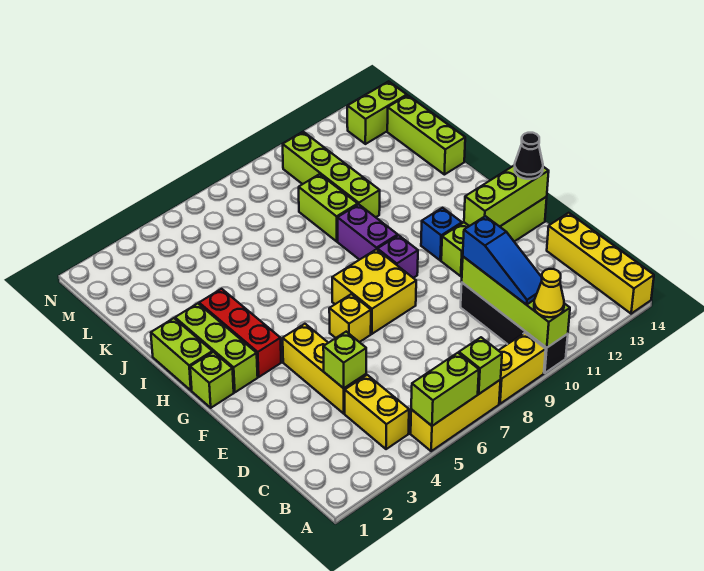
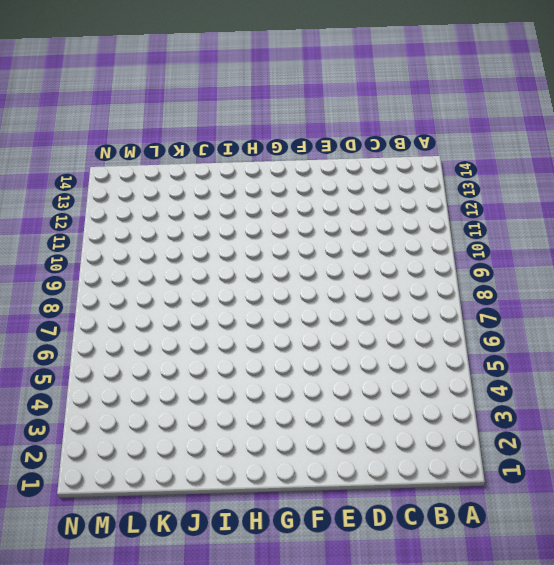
none -> yellow 1x3 brick [411,380,501,451]
none -> yellow 1x2 brick [499,333,546,404]
none -> black 1x4 brick [461,283,568,373]

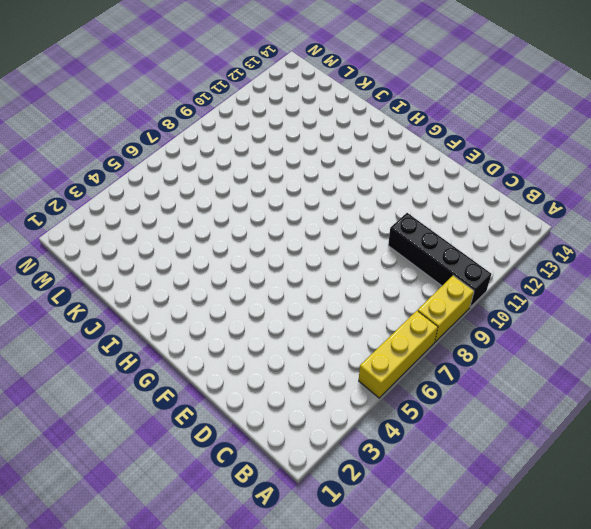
none -> yellow 1x4 brick [547,213,654,314]
none -> yellow 1x2 brick [345,375,409,449]
none -> yellow 1x3 brick [283,324,366,414]

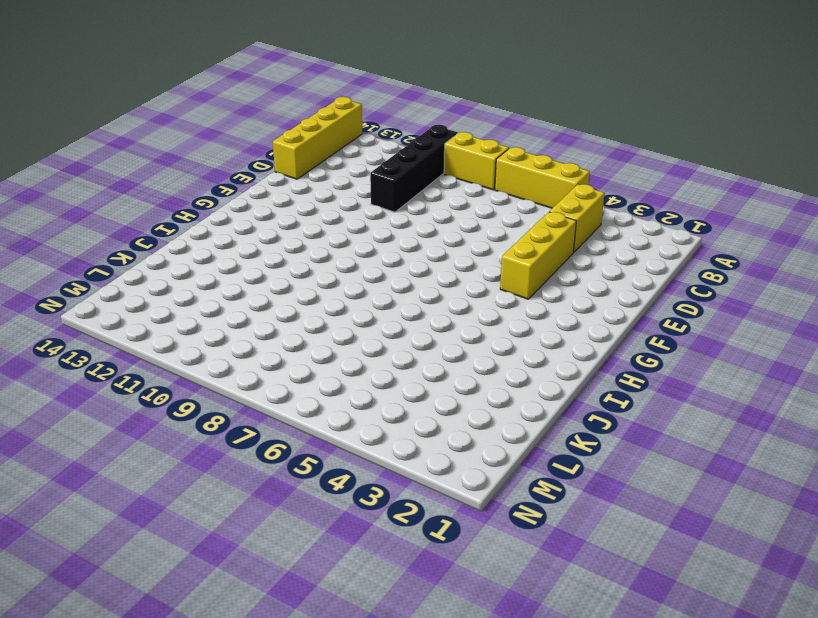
none -> yellow 1x1 brick [329,294,371,342]
none -> yellow 2x2 brick [332,249,416,334]
none -> lime 1x4 brick [441,197,547,276]

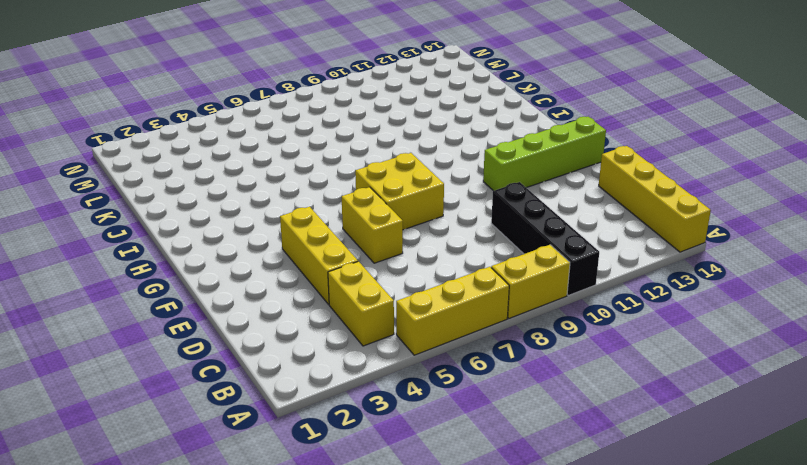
yellow 1x2 brick [342,187,403,263] -> yellow 1x1 brick [329,294,371,342]
none -> lime 1x1 brick [190,352,234,408]
none -> lime 1x3 brick [175,303,258,392]
none -> red 1x3 brick [199,289,281,377]

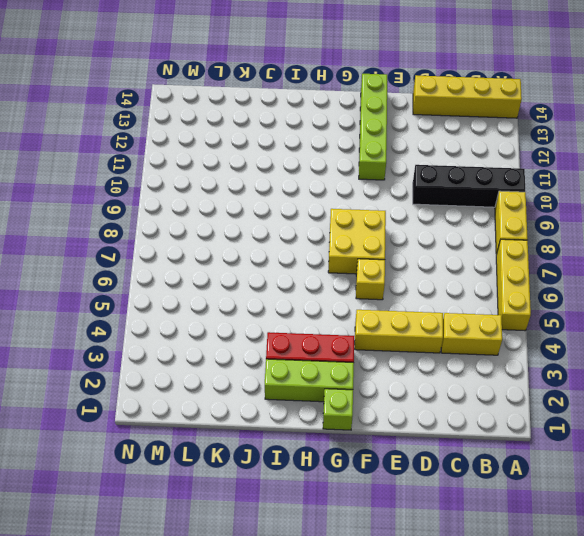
none -> purple 1x1 brick [377,235,418,278]
none -> blue 1x1 brick [421,208,462,260]
none -> lime 1x2 brick [151,318,212,390]

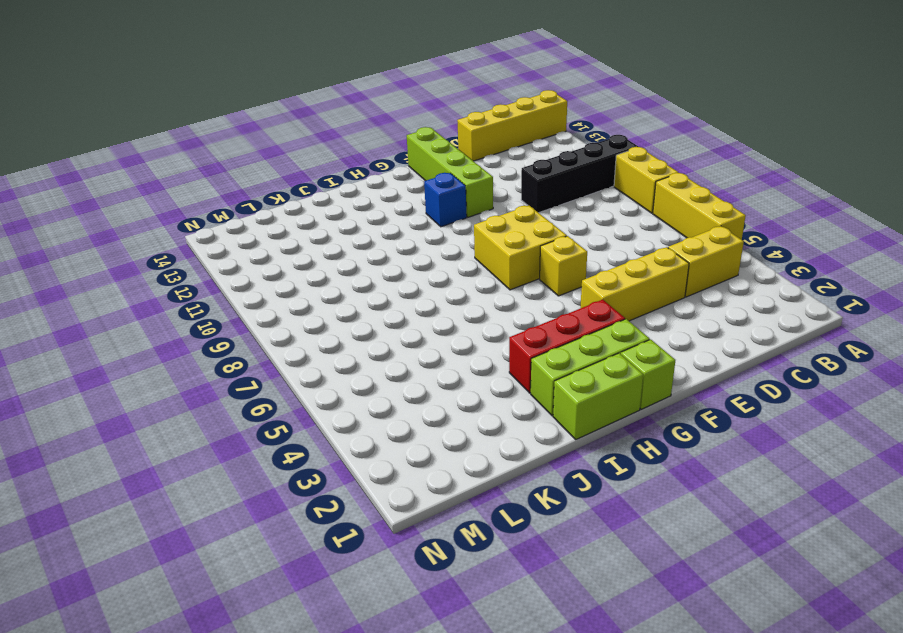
none -> purple 1x1 brick [377,235,418,278]
none -> purple 1x2 brick [338,204,398,260]
none -> lime 1x2 brick [299,174,358,241]

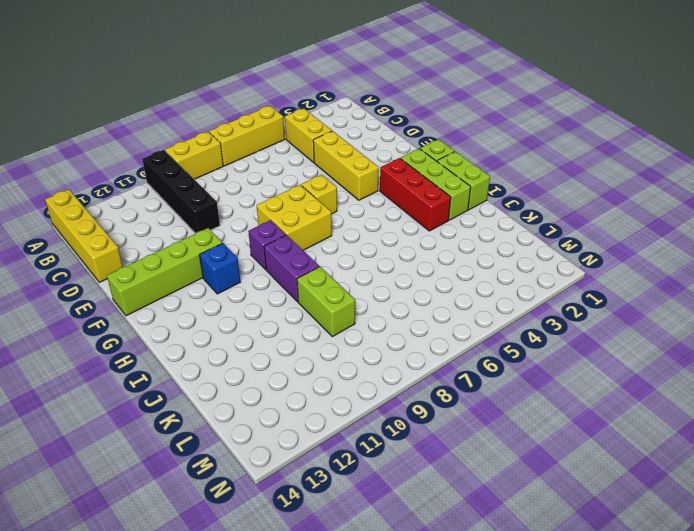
none -> lime 1x4 brick [283,132,380,217]
none -> lime 1x3 brick [387,95,465,175]
none -> lime 1x2 brick [347,81,407,144]

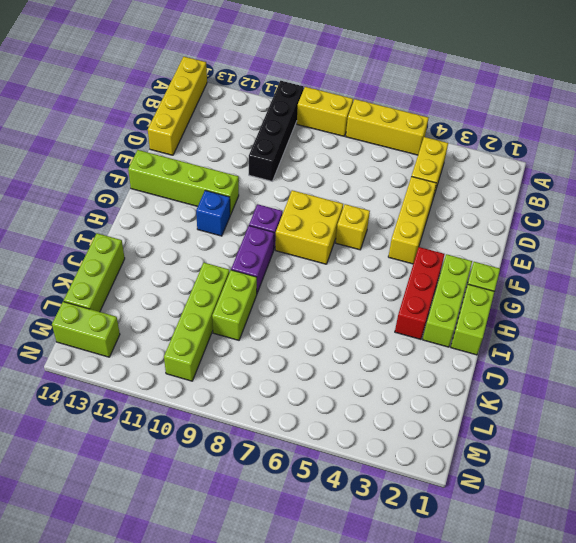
none -> lime 1x2 brick [411,353,479,426]
none -> lime 1x1 brick [459,337,502,394]
none -> lime 1x4 brick [462,257,570,348]

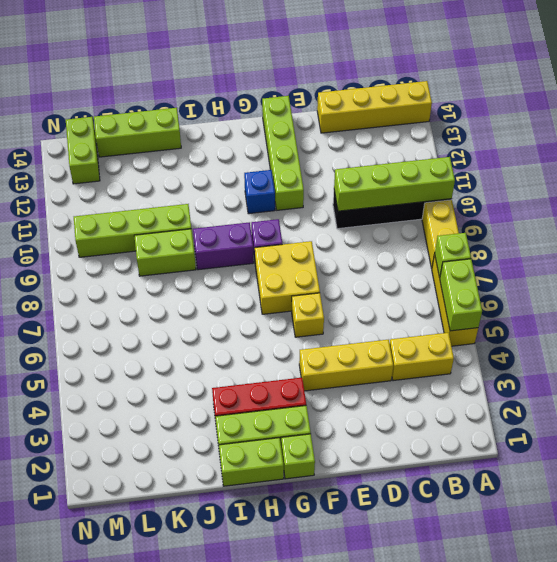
none -> lime 1x1 brick [323,332,366,388]
none -> lime 1x3 brick [464,165,549,227]
none -> yellow 1x1 cone [534,269,564,317]

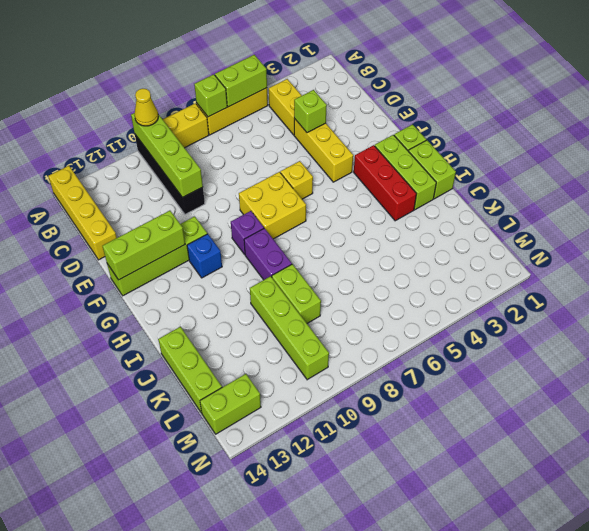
none -> blue 1x3 slope [463,216,542,305]
none -> black 1x1 cone [515,133,543,179]

